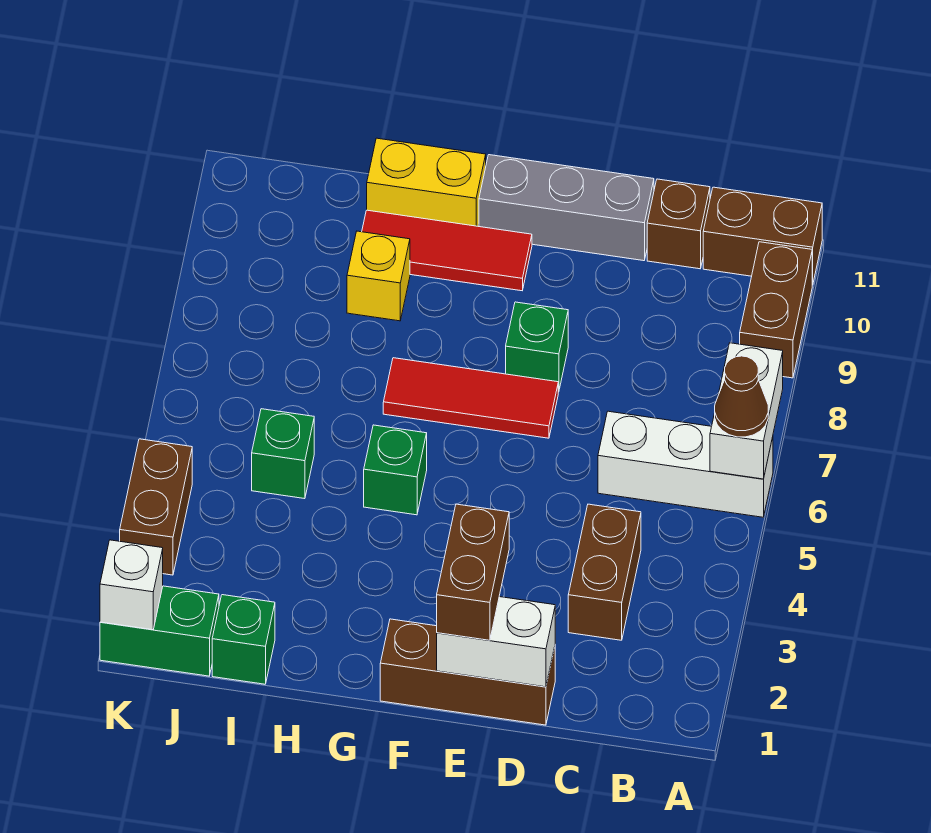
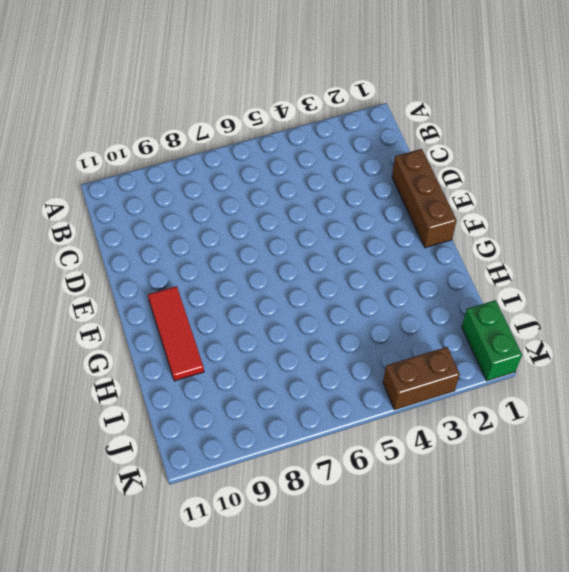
none -> white 1x3 brick [598,411,773,517]
none -> brown 1x2 brick [740,242,812,378]
none -> brown 1x2 brick [703,187,822,285]

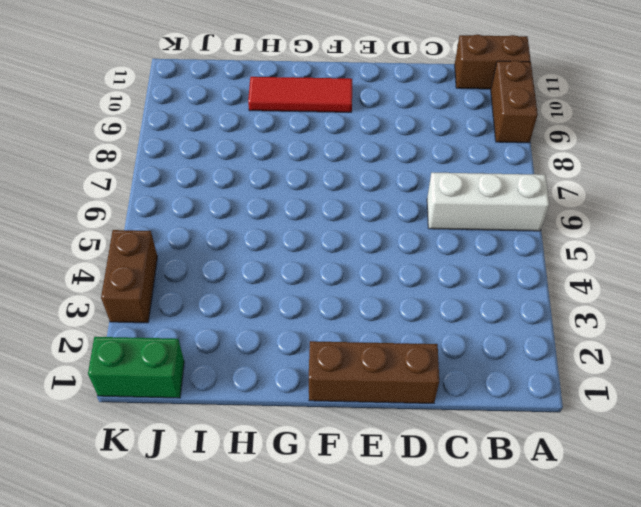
none -> brown 1x2 brick [568,504,641,640]
none -> brown 1x1 brick [647,179,710,269]
none -> grey 1x3 brick [479,155,654,261]

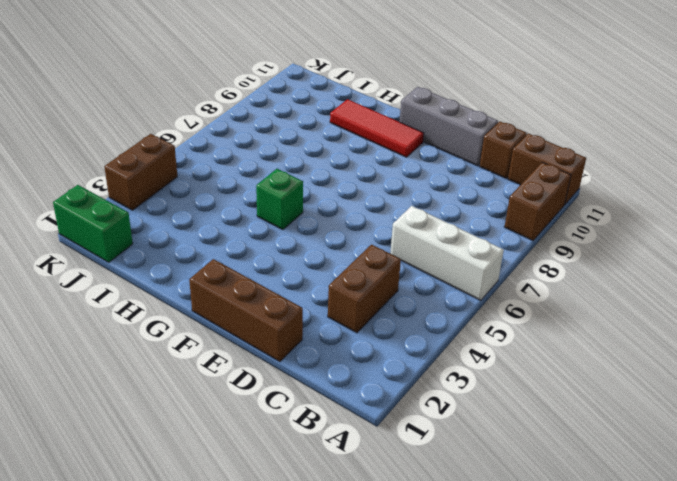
none -> red 1x3 tile [383,358,558,438]
none -> green 1x1 brick [506,302,568,392]
none -> yellow 1x2 brick [367,138,486,226]

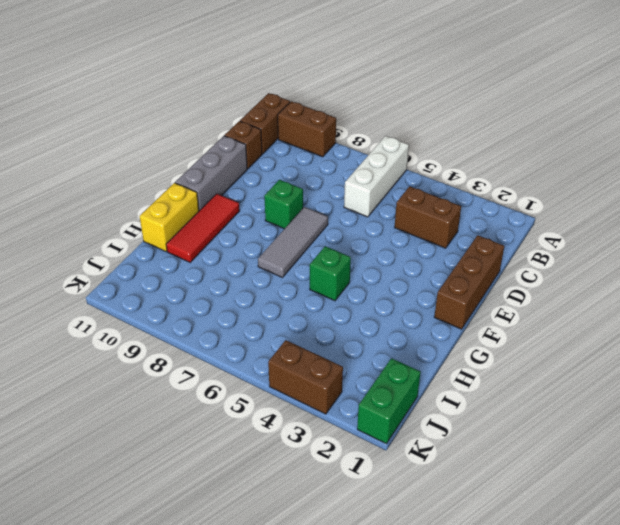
grey 1x3 tile [258,207,328,277] -> red 1x3 tile [383,358,558,438]
none -> yellow 1x1 brick [347,231,410,321]
none -> green 1x1 brick [212,595,275,684]
none -> green 1x1 brick [252,409,314,499]

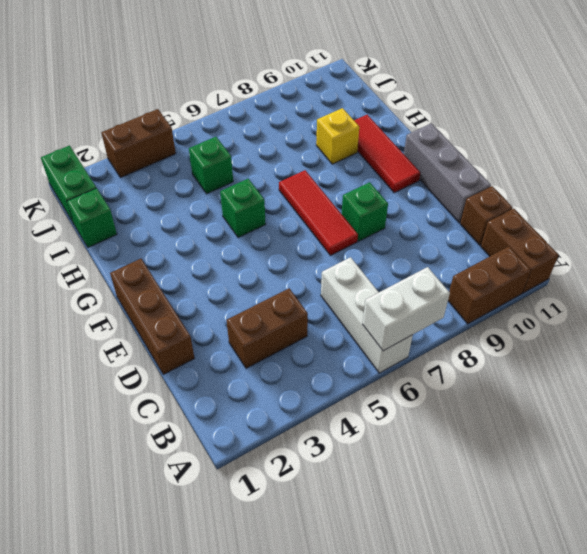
none -> yellow 1x2 brick [367,138,486,226]
none -> white 1x2 brick [437,597,555,687]
none -> white 1x1 brick [100,540,163,630]

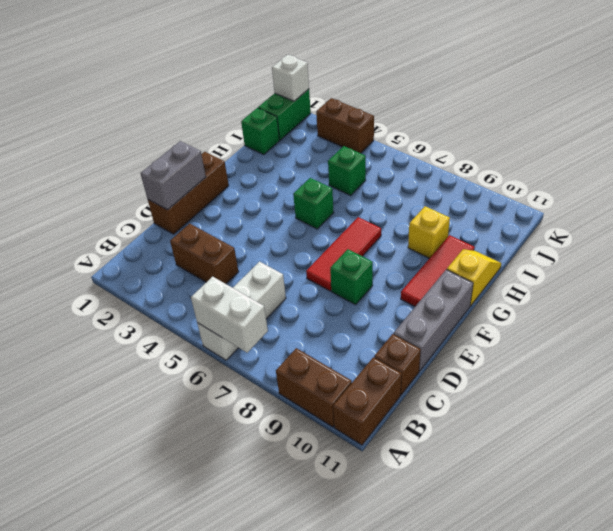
grey 1x2 brick [141,141,206,210] -> white 1x2 brick [437,597,555,687]
yellow 1x2 slope [447,249,501,306] -> yellow 1x2 brick [367,138,486,226]
none -> brown 1x1 cone [715,356,768,437]
none -> brown 1x2 brick [437,504,509,640]

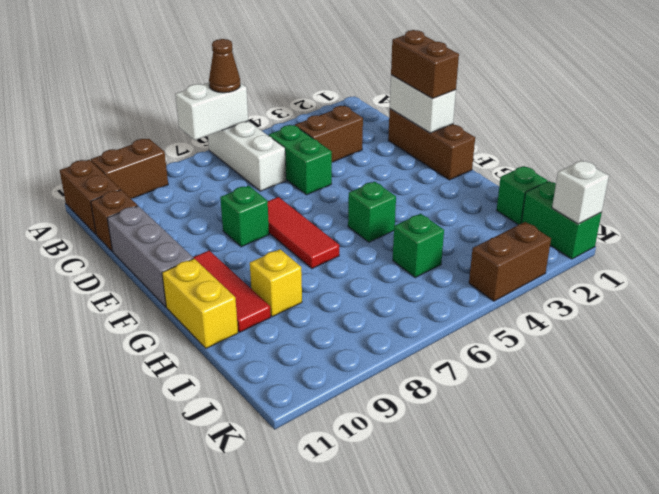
green 1x2 brick [269,125,332,195] -> none
brown 1x2 brick [391,30,459,99] -> brown 1x2 brick turned to [437,504,509,640]

